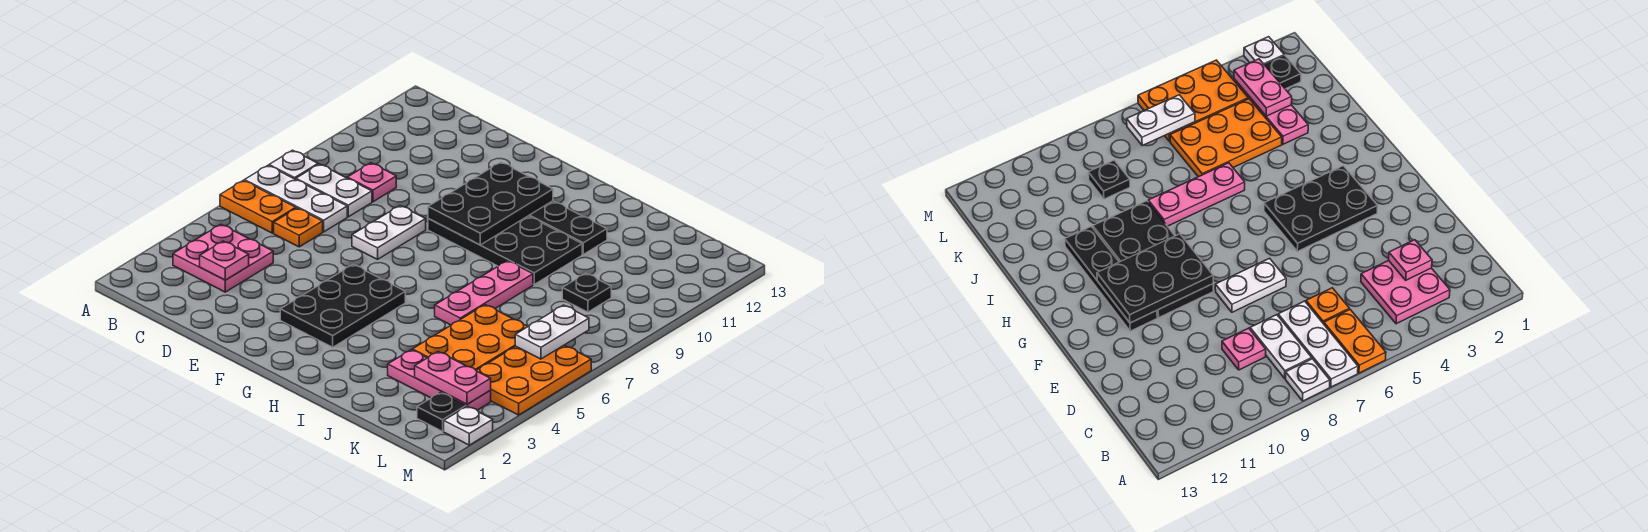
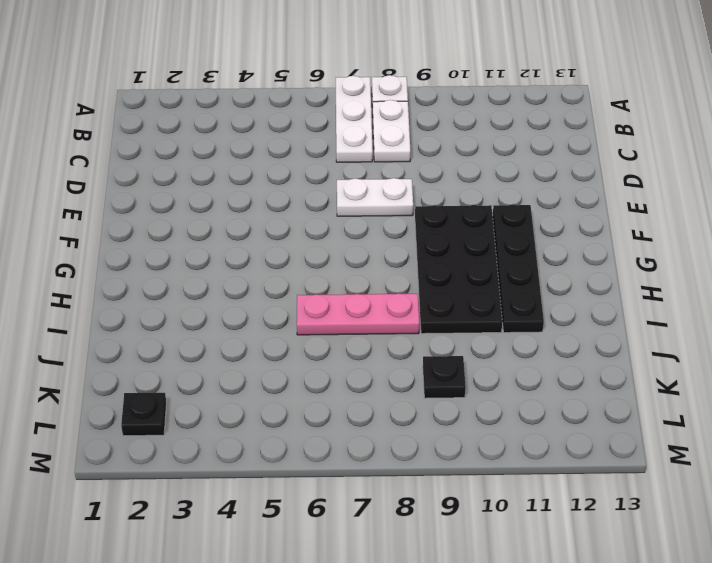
none -> orange 1x2 plate [220,180,296,233]
none -> pink 2x2 plate [173,225,273,292]
none -> orange 1x1 plate [274,208,323,247]

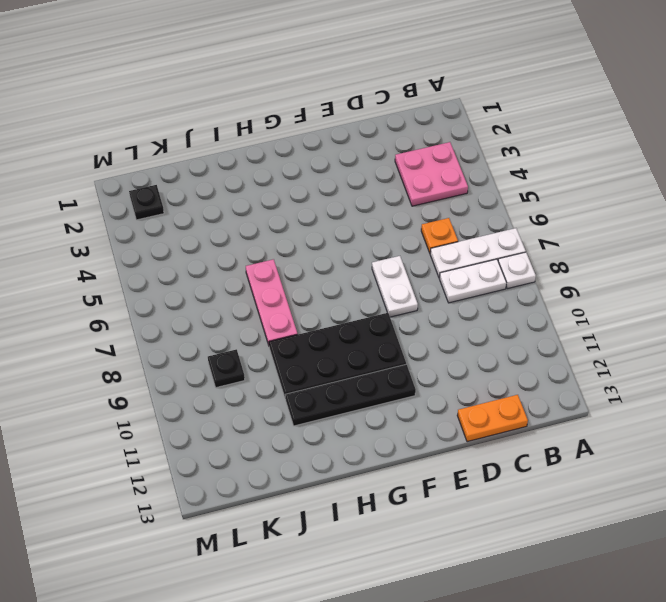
orange 1x2 plate [457,395,528,442] -> orange 1x2 plate moved to [220,180,296,233]
none -> pink 1x1 plate [347,163,396,202]
none -> black 2x3 plate [280,265,405,347]
none -> pink 1x3 plate [388,350,491,410]

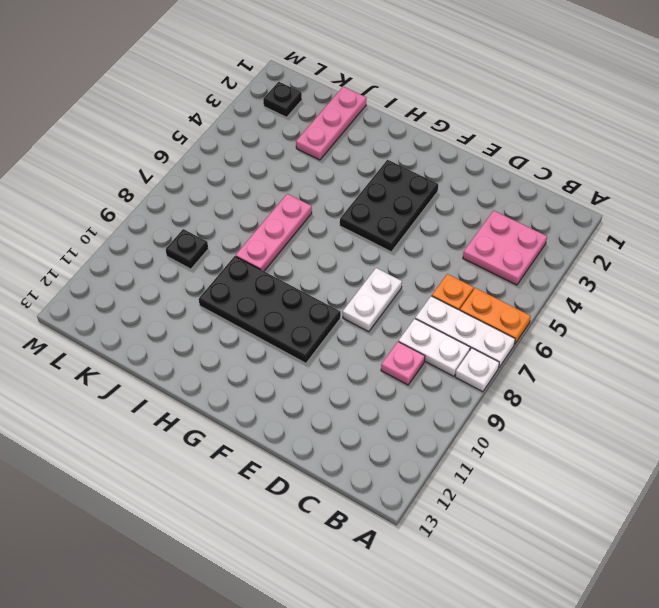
pink 1x3 plate [296,87,367,160] -> pink 1x3 plate turned to [388,350,491,410]
none -> black 1x4 plate [529,201,607,254]
none -> orange 2x3 plate [412,305,528,370]
none -> orange 2x3 plate [476,345,591,415]

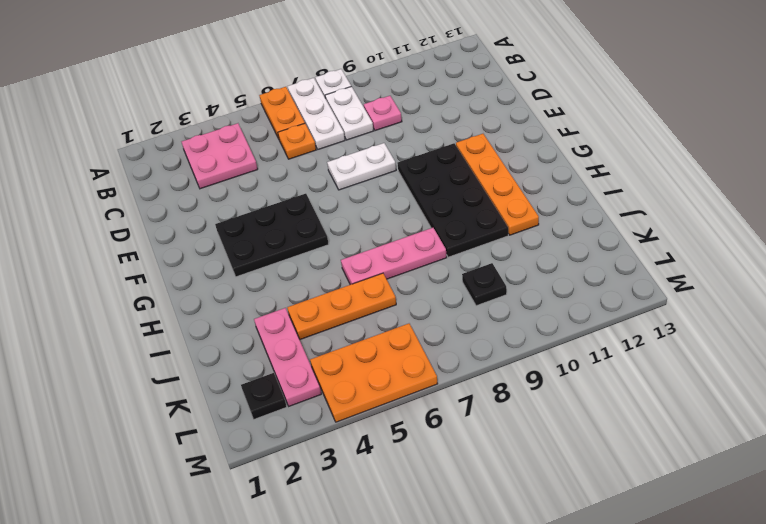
orange 1x4 plate [456,134,539,235] -> black 1x4 plate [529,201,607,254]
orange 1x3 plate [287,273,396,339] -> orange 2x3 plate [412,305,528,370]
none -> white 1x1 plate [444,406,493,445]
none -> pink 1x1 plate [200,241,249,280]
none -> black 2x3 plate [428,162,553,245]

